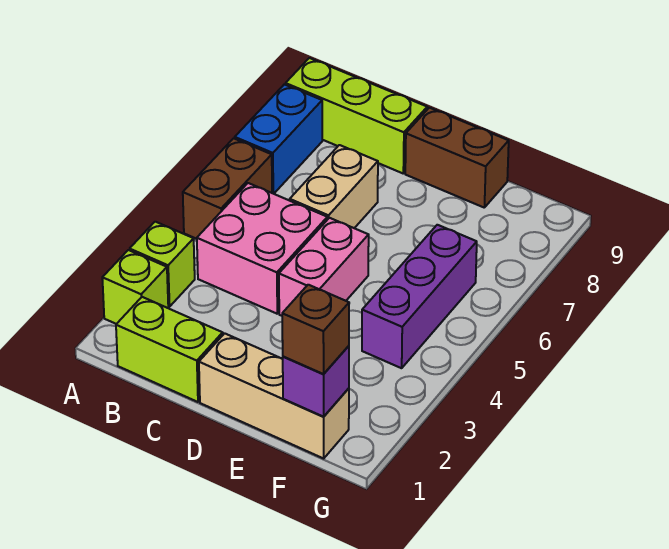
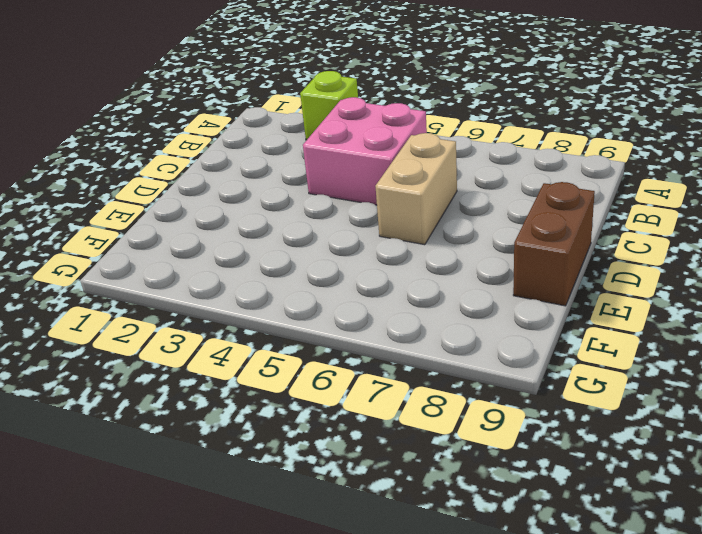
tan 1x2 brick [375,133,457,245] -> tan 1x2 brick turned to [290,145,378,228]
none -> lime 1x1 brick [102,250,168,324]
none -> brown 1x2 brick [183,138,272,239]
none -> blue 1x2 brick [235,84,322,194]

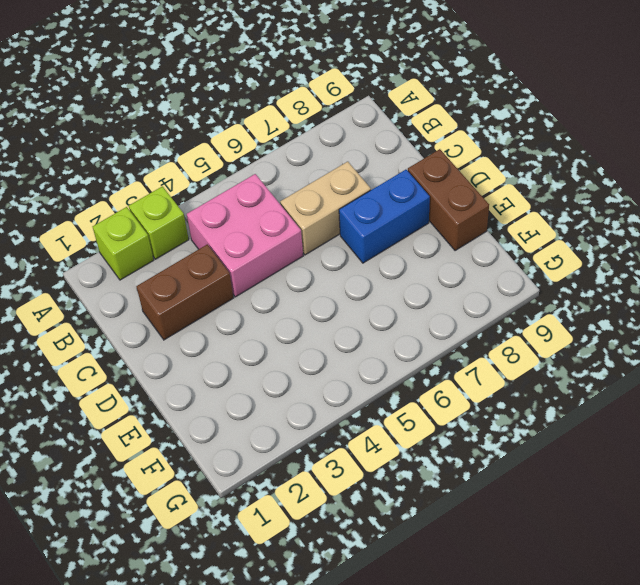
brown 1x2 brick [136,244,233,340] -> brown 1x2 brick moved to [183,138,272,239]
blue 1x2 brick [339,170,430,263] -> blue 1x2 brick moved to [235,84,322,194]
none -> lime 1x3 brick [286,58,427,173]
none -> lime 1x2 brick [116,297,223,402]
none -> tan 1x3 brick [199,333,349,458]

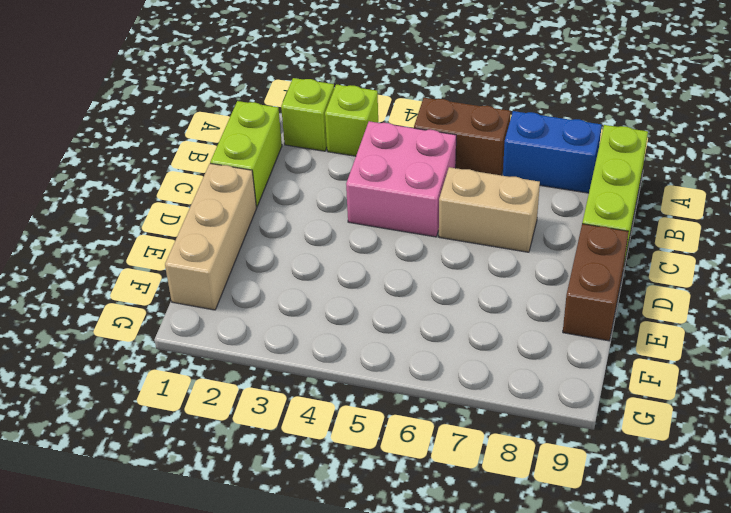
none -> pink 1x2 brick [279,218,369,316]
none -> purple 1x3 brick [362,225,477,368]
none -> purple 1x1 brick [283,346,349,417]

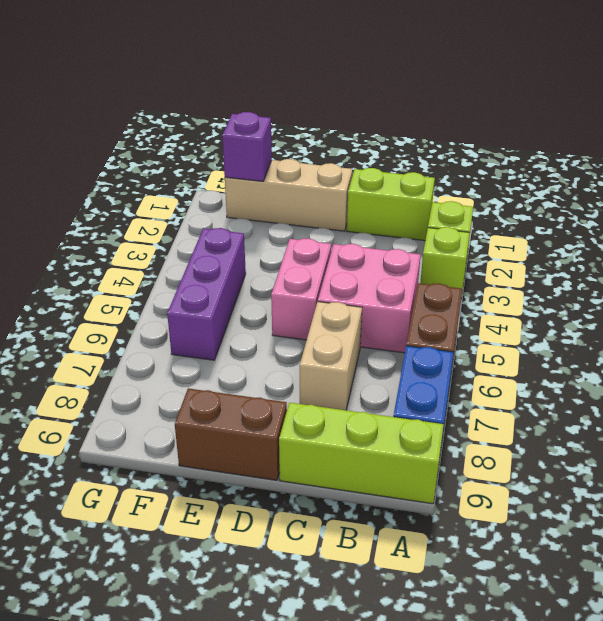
none -> brown 1x1 brick [282,285,349,374]

